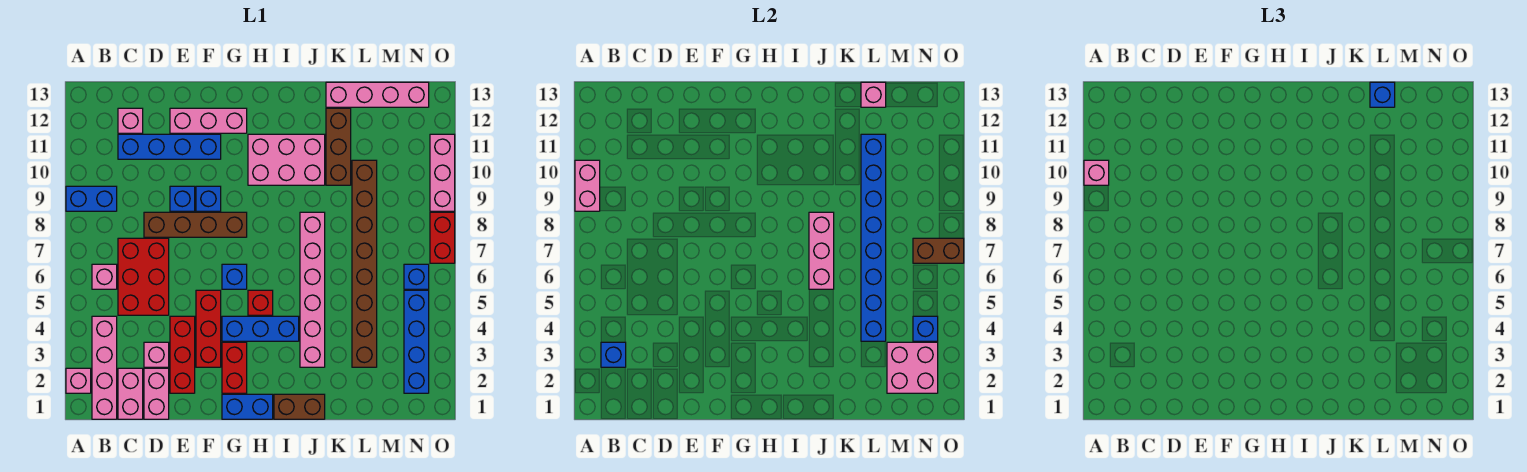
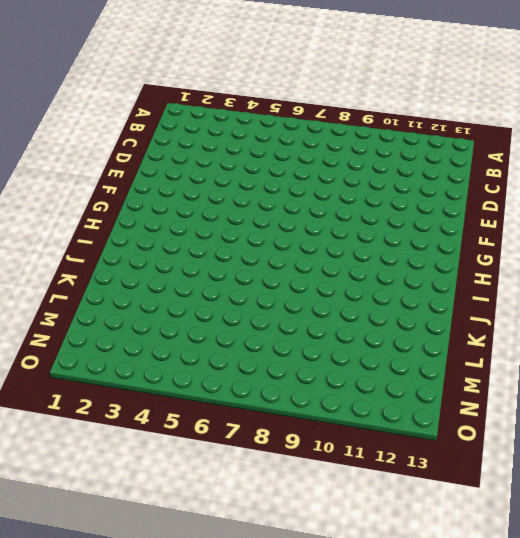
none -> pink 1x1 brick [66,368,91,393]
none -> blue 1x2 brick [66,186,117,211]
none -> pink 1x4 brick [92,316,117,419]
none -> pink 1x1 brick [92,264,117,289]

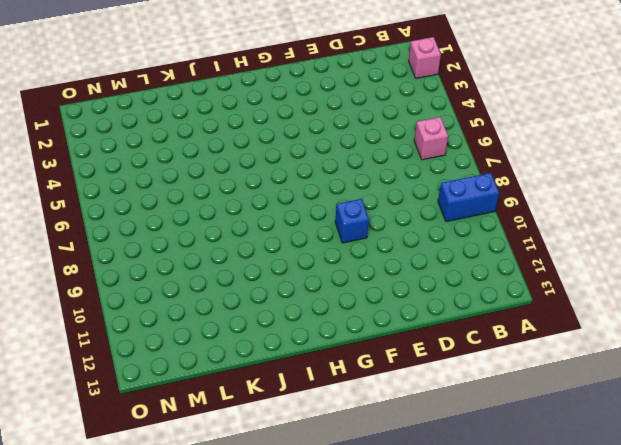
none -> pink 1x4 brick [92,316,117,419]
none -> pink 1x2 brick [118,368,143,419]
none -> red 2x3 brick [118,238,169,315]
none -> blue 1x4 brick [118,134,221,159]

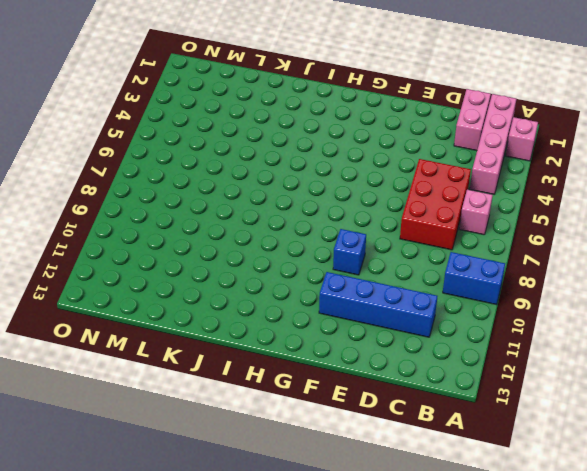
none -> pink 1x1 brick [118,108,143,133]
none -> pink 1x2 brick [144,368,169,419]
none -> pink 1x1 brick [144,342,169,367]
none -> brown 1x4 brick [144,212,247,237]

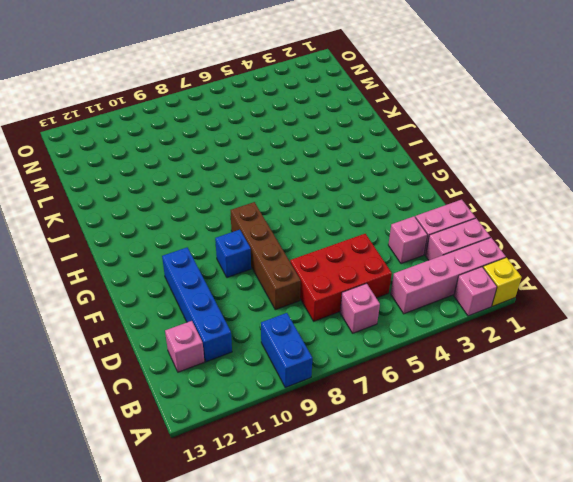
yellow 1x1 brick [483,258,522,306] -> none
none -> red 1x3 brick [170,316,195,393]
none -> blue 1x1 brick [170,186,195,211]
none -> pink 1x3 brick [170,108,247,133]
none -> red 1x3 brick [196,290,221,367]

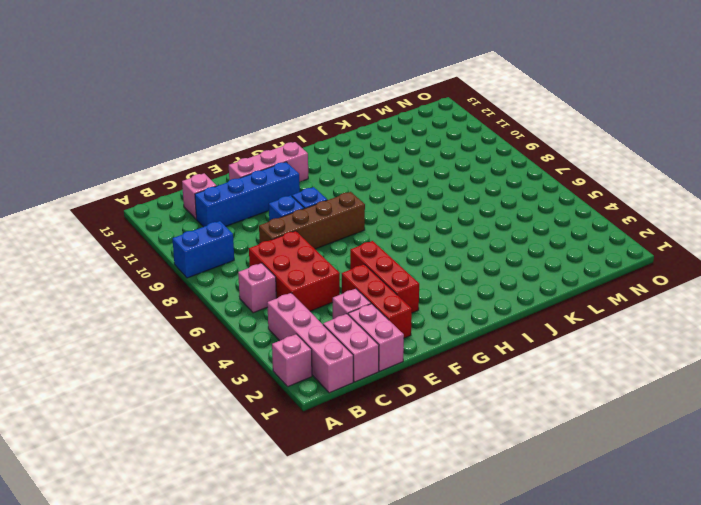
none -> blue 1x2 brick [222,394,273,419]
none -> red 1x2 brick [222,342,247,393]
none -> blue 1x3 brick [222,316,299,341]
none -> blue 1x1 brick [222,264,247,289]

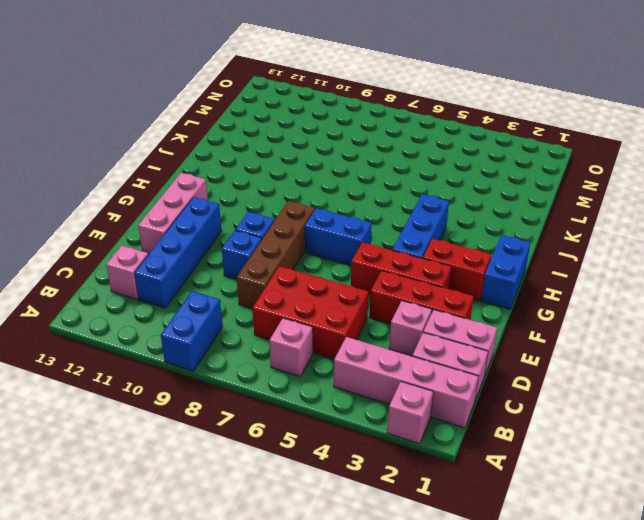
blue 1x2 brick [305,208,372,265] -> blue 1x1 brick [222,264,247,289]
none -> red 1x1 brick [248,290,273,315]
none -> pink 2x3 brick [248,134,325,185]
none -> brown 1x2 brick [274,394,325,419]
none -> pink 1x6 brick [300,212,325,367]

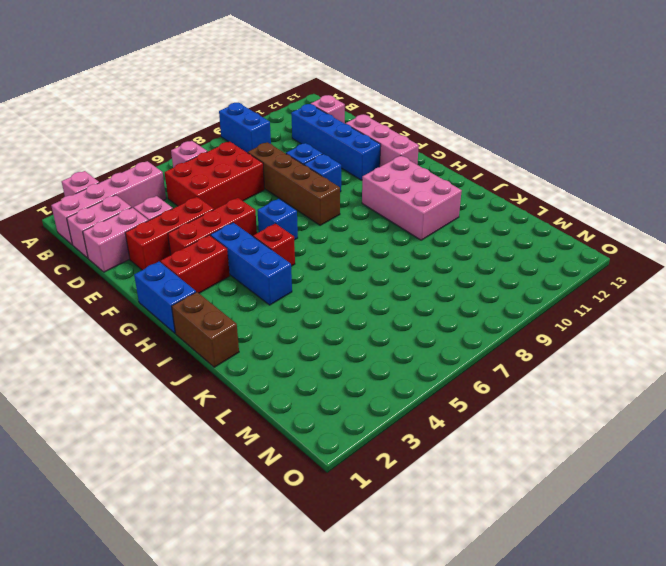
none -> pink 1x6 brick [300,212,325,367]
none -> brown 1x3 brick [326,108,351,185]
none -> pink 1x4 brick [326,82,429,107]
none -> brown 1x8 brick [352,160,377,367]

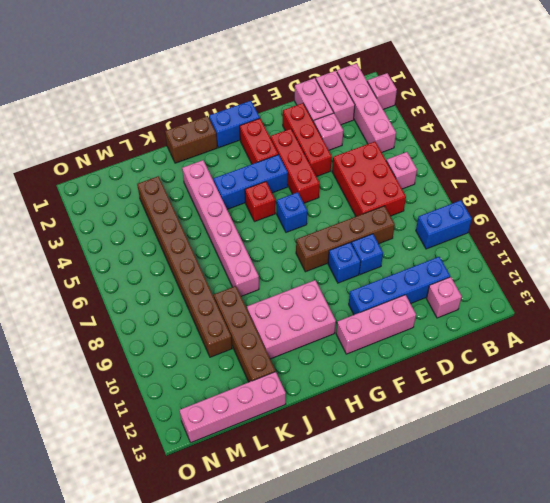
brown 1x4 brick [214,286,275,382] -> brown 1x3 brick [326,108,351,185]
none -> blue 1x4 brick [404,290,429,393]
none -> blue 1x1 brick [404,264,429,289]
none -> red 1x2 brick [430,212,455,263]
none -> pink 1x3 brick [430,134,455,211]

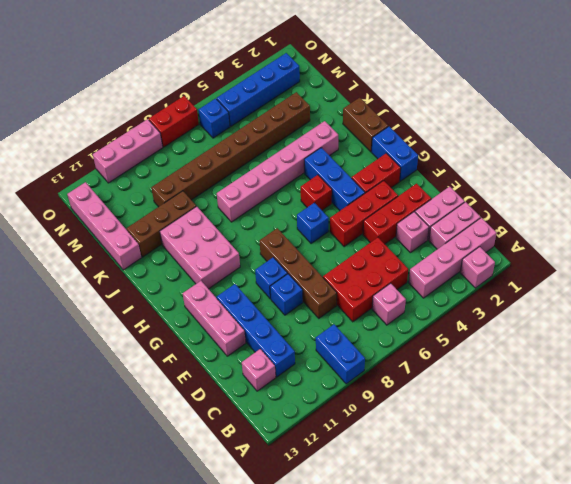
none -> pink 1x2 brick [575,160,600,211]
none -> blue 1x1 brick [601,342,626,367]
none -> pink 1x3 brick [809,212,834,289]
none -> blue 1x8 brick [861,134,886,341]

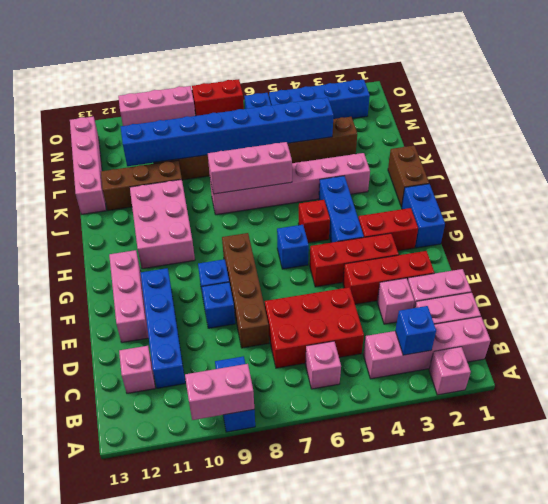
none -> pink 1x1 brick [861,82,886,107]
none -> pink 2x2 brick [887,342,938,393]
none -> blue 1x1 brick [913,316,938,341]
none -> brown 1x2 brick [913,238,964,263]

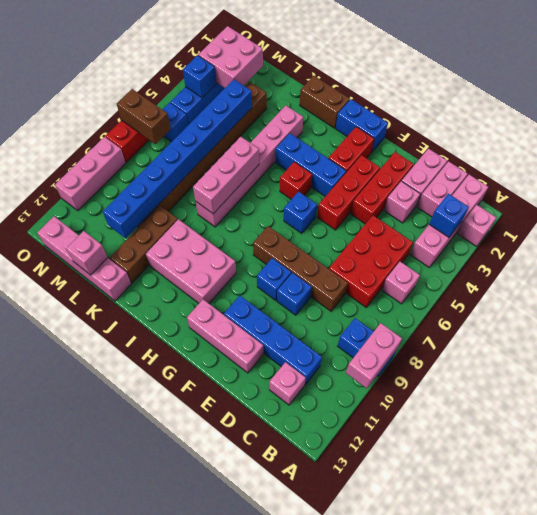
none -> pink 1x1 brick [1084,160,1109,185]
none -> blue 1x1 brick [1370,82,1395,107]

